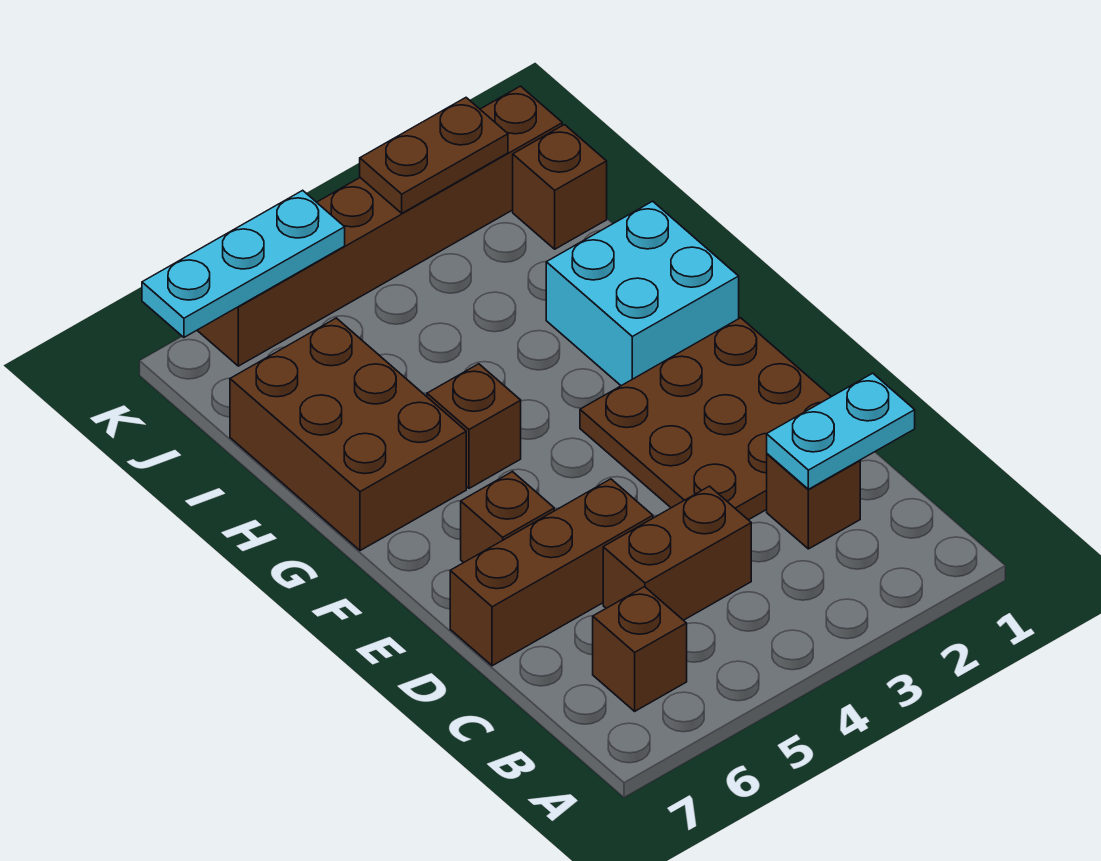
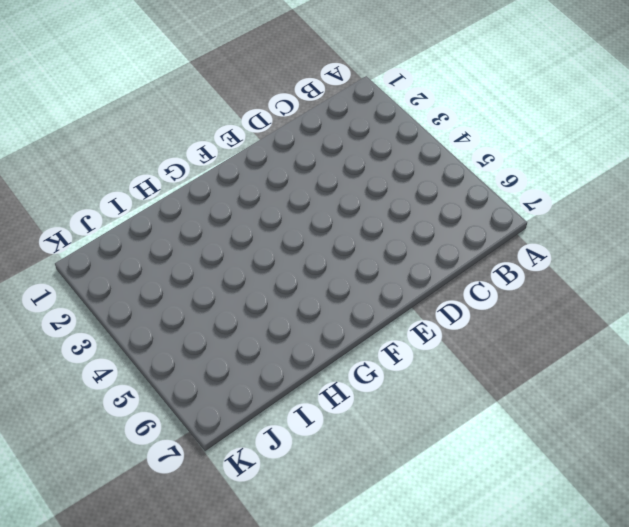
none -> brown 1x1 brick [593,587,687,711]
none -> brown 1x1 brick [767,454,860,549]
none -> brown 1x2 brick [603,486,751,620]

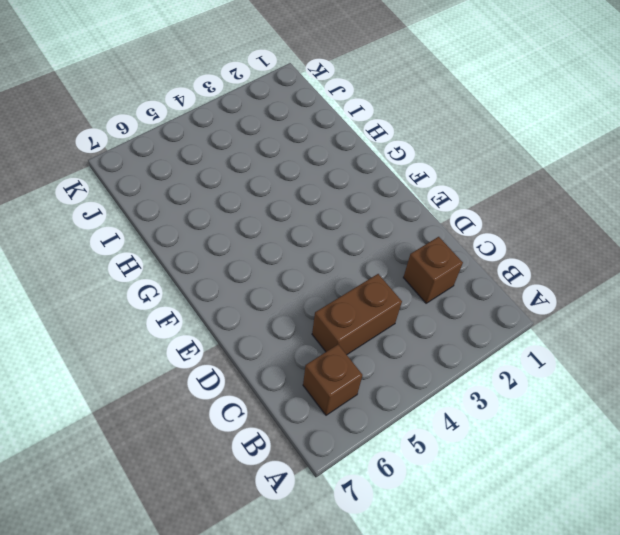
none -> brown 3x3 plate [580,318,831,520]
none -> brown 1x3 brick [450,479,653,666]
none -> brown 1x1 brick [461,472,554,563]

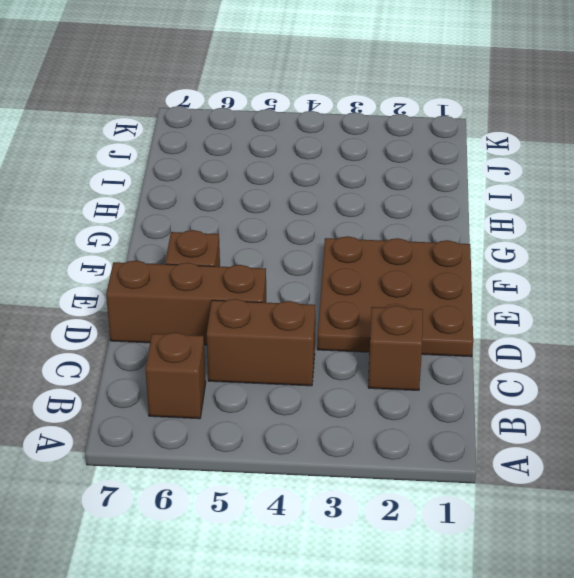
none -> cyan 2x2 brick [546,201,739,386]
none -> brown 1x1 brick [427,364,521,488]
none -> brown 2x3 brick [230,318,466,551]

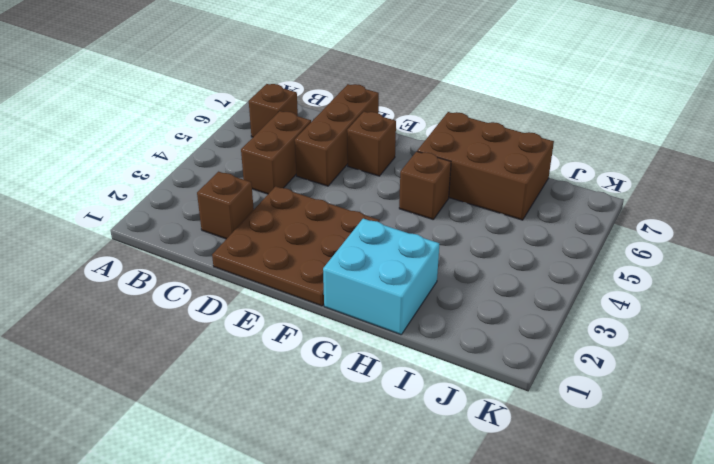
none -> brown 1x1 brick [513,125,607,249]
none -> brown 1x6 brick [197,86,562,366]
none -> cyan 1x2 plate [767,373,915,489]

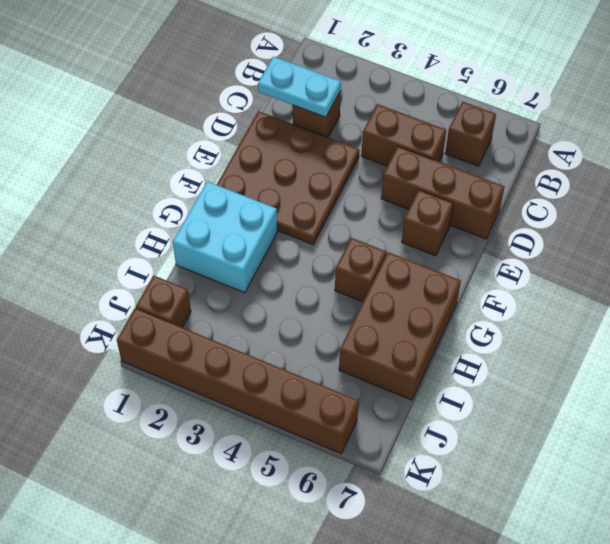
none -> brown 1x2 plate [360,98,508,213]
none -> cyan 1x3 plate [142,190,345,337]

